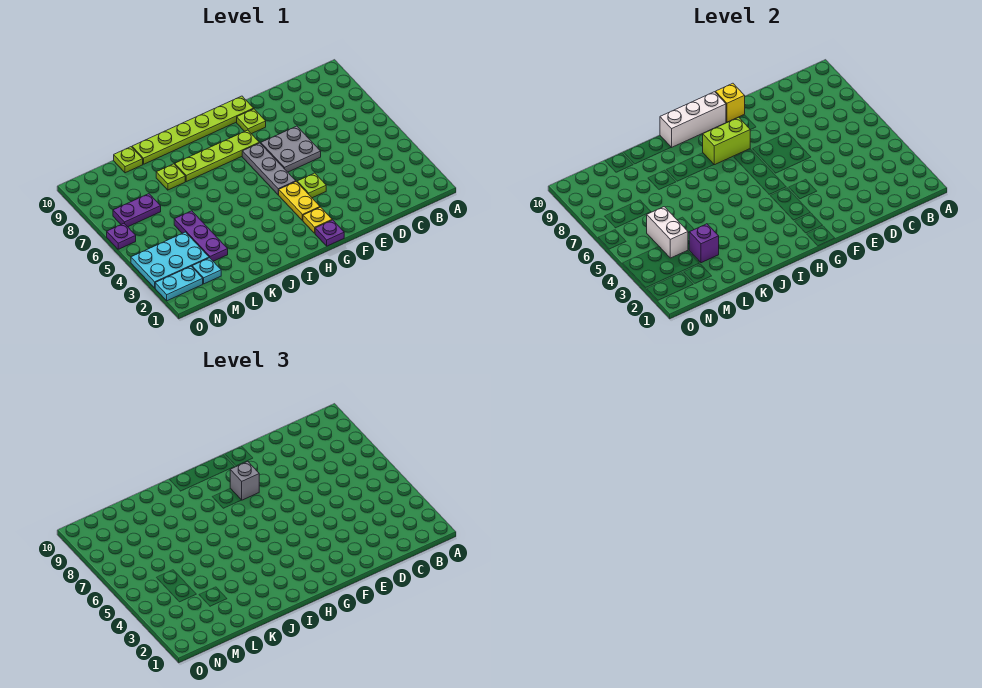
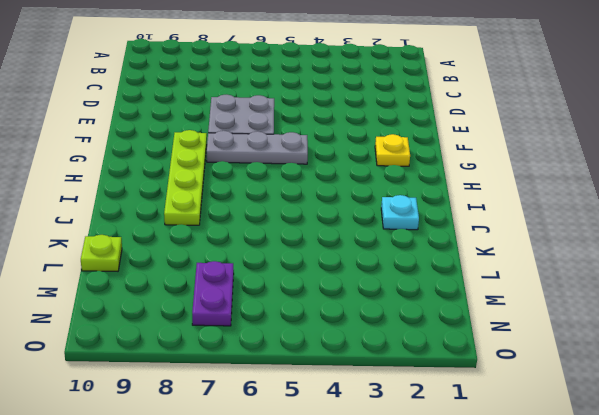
cyan 1x1 plate [381,195,419,230] -> cyan 1x1 plate moved to [192,258,221,284]
none -> lime 1x1 plate [297,173,326,198]
none -> lime 1x1 plate [237,109,266,134]
none -> lime 1x6 plate [132,96,254,164]

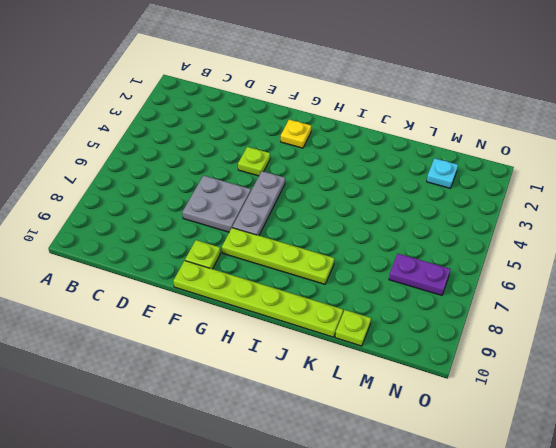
none -> purple 1x1 plate [315,220,344,246]
none -> yellow 1x2 plate [279,182,320,221]
none -> lime 1x1 plate [156,164,185,190]

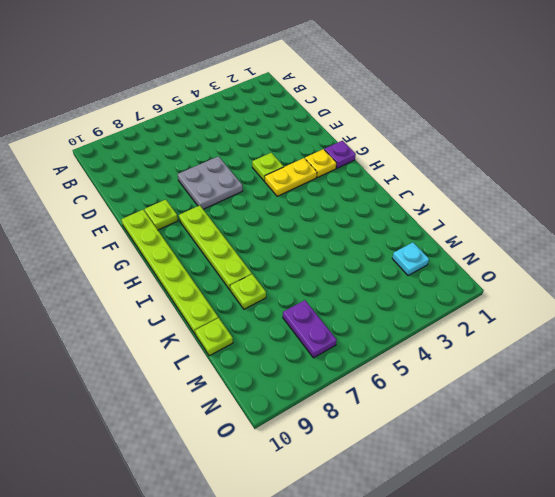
none -> grey 1x3 plate [242,143,296,195]
none -> purple 1x3 plate [174,211,228,261]
none -> cyan 2x3 plate [131,232,209,288]

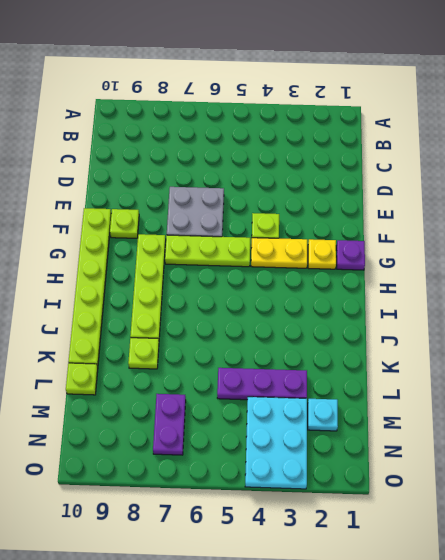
lime 1x3 plate [165,235,250,267] -> grey 1x3 plate [242,143,296,195]
none -> cyan 1x2 plate [155,266,203,301]
none -> purple 1x1 plate [107,224,136,249]
none -> yellow 1x1 brick [715,83,745,122]

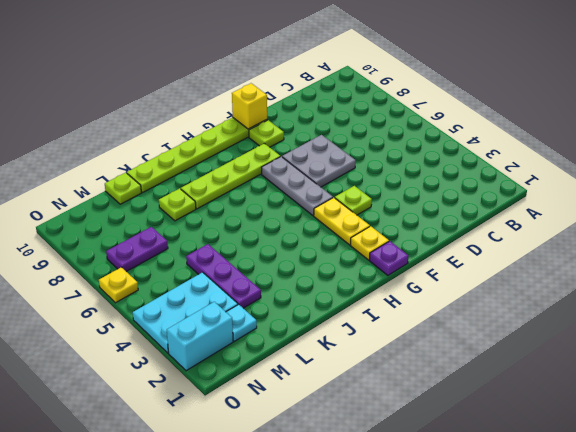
cyan 1x2 brick [167,302,233,371] -> cyan 1x2 plate [155,266,203,301]
yellow 1x1 plate [99,267,138,303] -> purple 1x1 plate [107,224,136,249]
none -> lime 1x2 brick [703,117,750,165]
none -> white 1x3 brick [660,92,726,147]
none -> purple 1x1 brick [689,224,719,263]

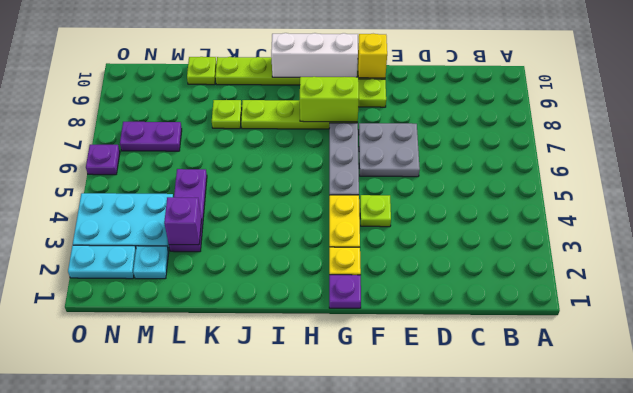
none -> white 1x2 brick [647,207,688,258]
none -> grey 1x1 brick [230,461,259,500]

